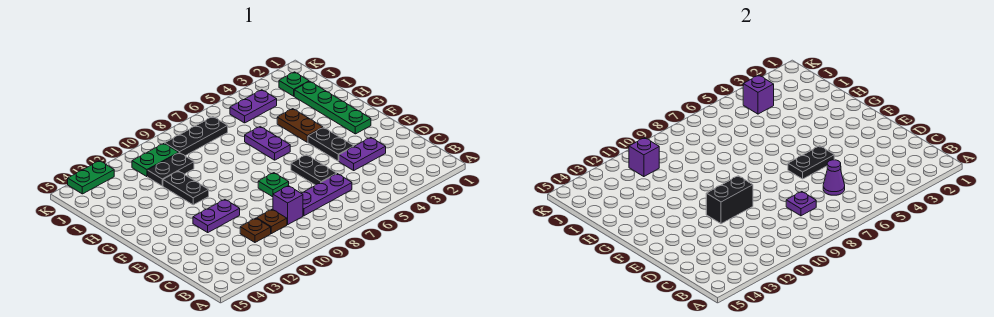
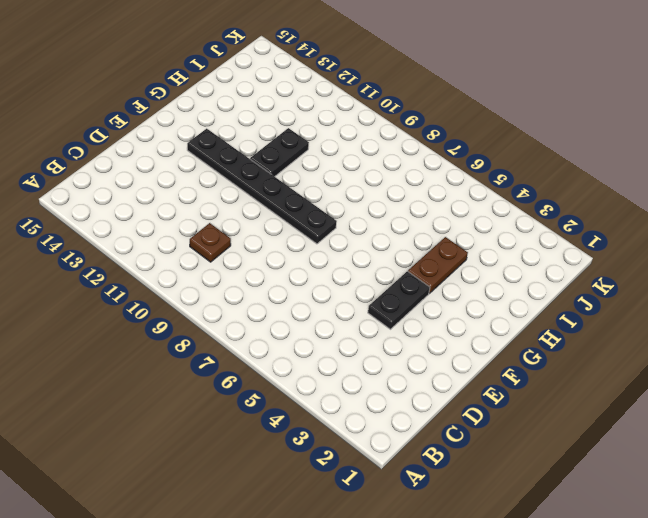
black 1x6 plate [187,129,337,244] -> none
none -> purple 1x3 plate [301,174,352,216]
none -> purple 1x1 brick [273,186,303,225]
none -> brown 1x1 plate [240,218,271,242]

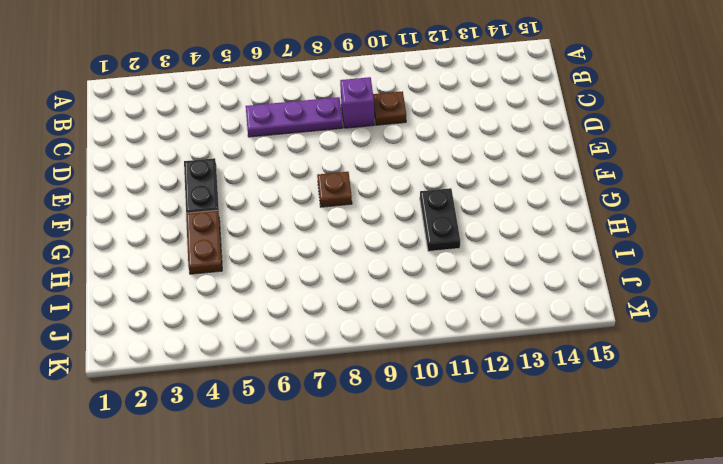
brown 1x1 plate [317,172,352,207] -> brown 1x1 plate moved to [240,218,271,242]
none -> purple 1x2 plate [339,138,386,170]
none -> black 1x2 plate [291,155,337,185]
none -> green 1x1 plate [258,173,289,197]

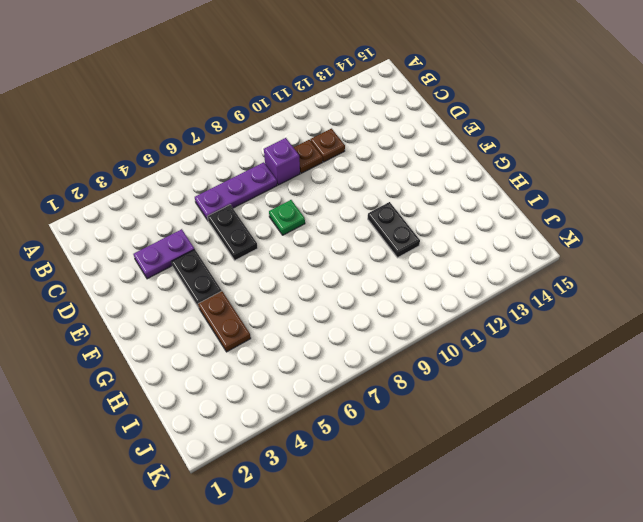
none -> purple 1x2 plate [193,200,240,232]
none -> green 1x4 plate [294,81,371,134]
none -> purple 1x2 plate [245,127,290,160]

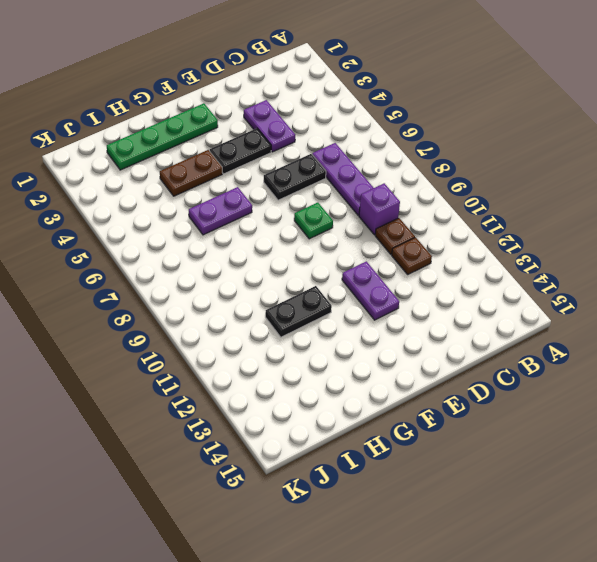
none -> black 1x2 plate [148,153,194,186]
none -> green 1x1 plate [279,72,309,96]
none -> purple 1x2 plate [230,90,277,123]

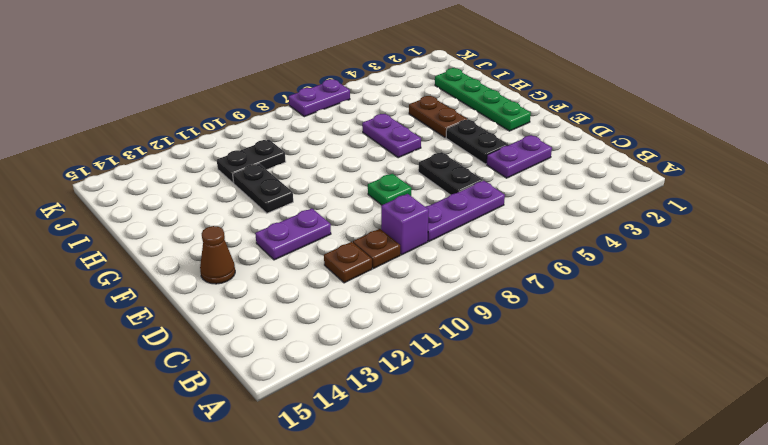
brown 1x1 cone [200,226,235,284] -> none
purple 1x2 plate [289,79,350,117] -> purple 1x2 plate moved to [230,90,277,123]
none -> green 1x1 plate [279,72,309,96]
none -> black 1x3 plate [165,117,228,156]
none -> green 1x2 plate [132,143,179,177]

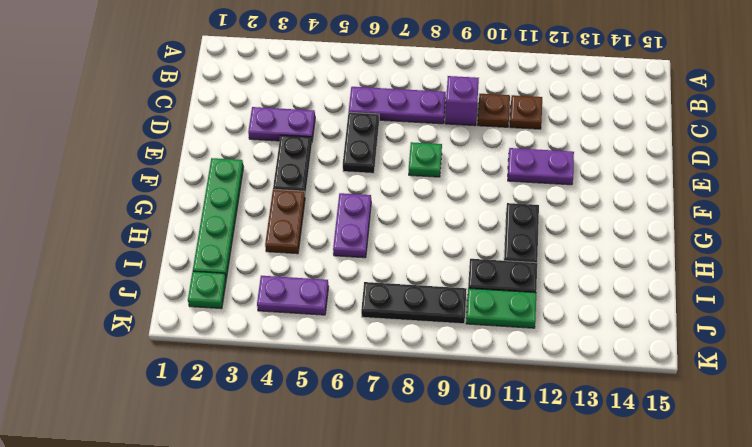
none -> green 1x2 plate [68,161,114,194]
none -> purple 1x1 cone [823,160,845,195]
none -> purple 1x1 plate [786,192,816,216]

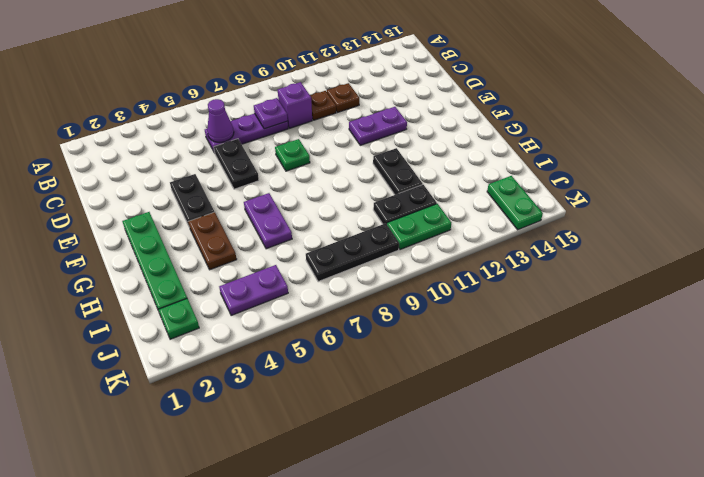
green 1x2 plate [487,176,543,230] -> green 1x2 plate turned to [68,161,114,194]
none -> purple 1x2 plate [339,138,386,170]
none -> black 1x2 plate [788,146,834,179]
none -> black 1x2 brick [706,176,753,224]

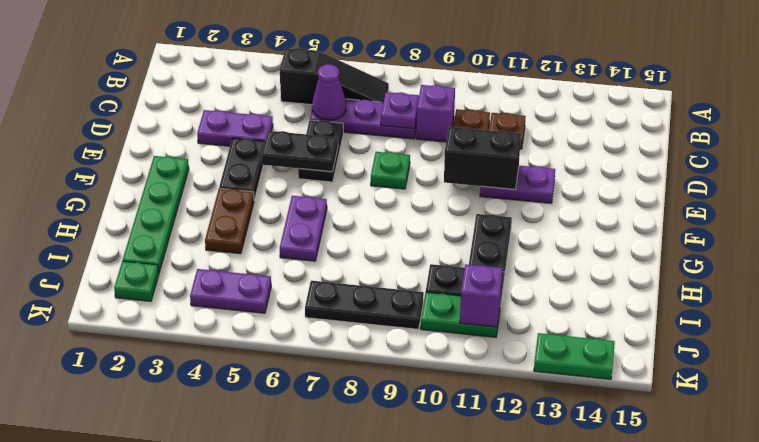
black 1x3 slope [280,48,389,105] -> none
none -> purple 1x1 brick [743,75,774,114]

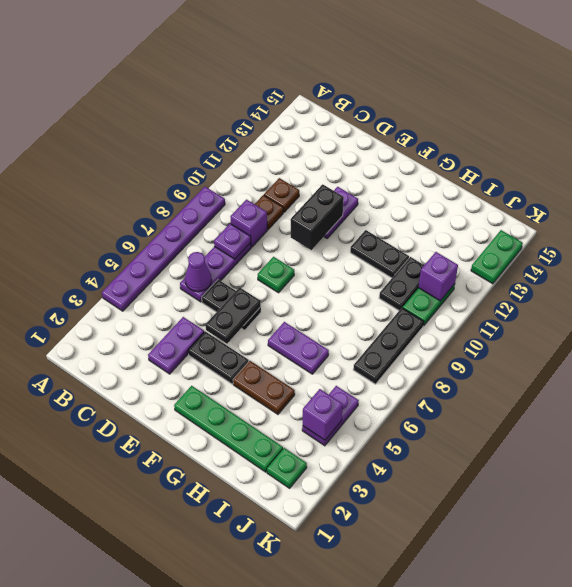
purple 1x6 plate [102,187,225,311] -> none

